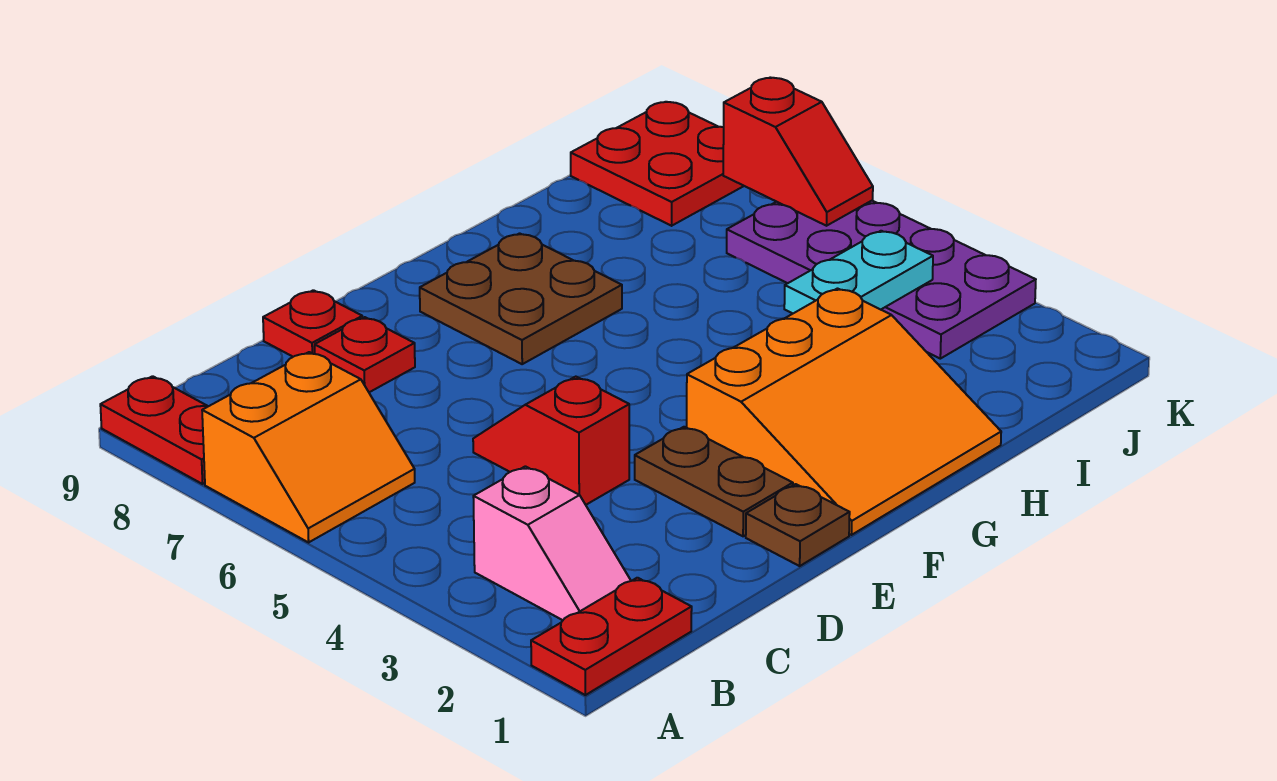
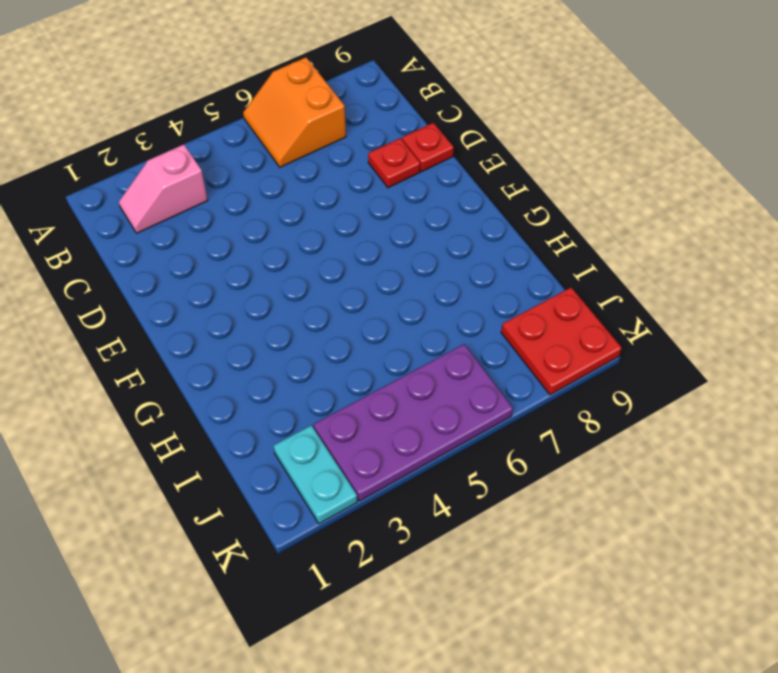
cyan 1x2 plate [273,425,357,524] -> cyan 1x2 plate moved to [784,231,933,313]
none -> red 1x2 plate [531,578,692,695]
none -> red 1x2 plate [100,376,208,484]
none -> red 1x2 slope [473,377,629,505]

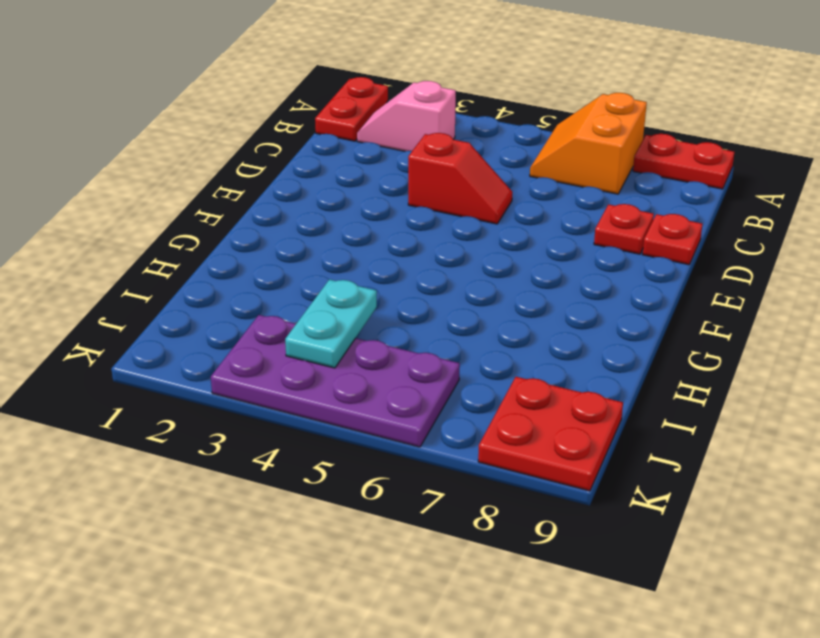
none -> brown 1x1 plate [746,484,850,566]
none -> brown 1x2 plate [635,427,793,536]
none -> orange 3x3 slope [687,289,1001,535]

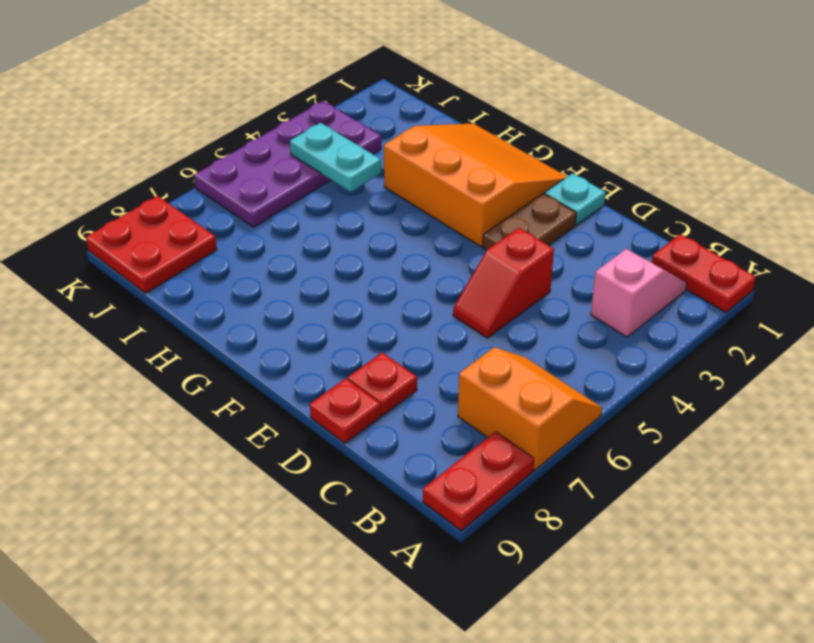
cyan 1x1 plate [545,173,606,225] -> brown 1x1 plate [746,484,850,566]
none -> brown 2x2 plate [420,233,622,364]
none -> red 1x2 slope [723,77,873,226]

